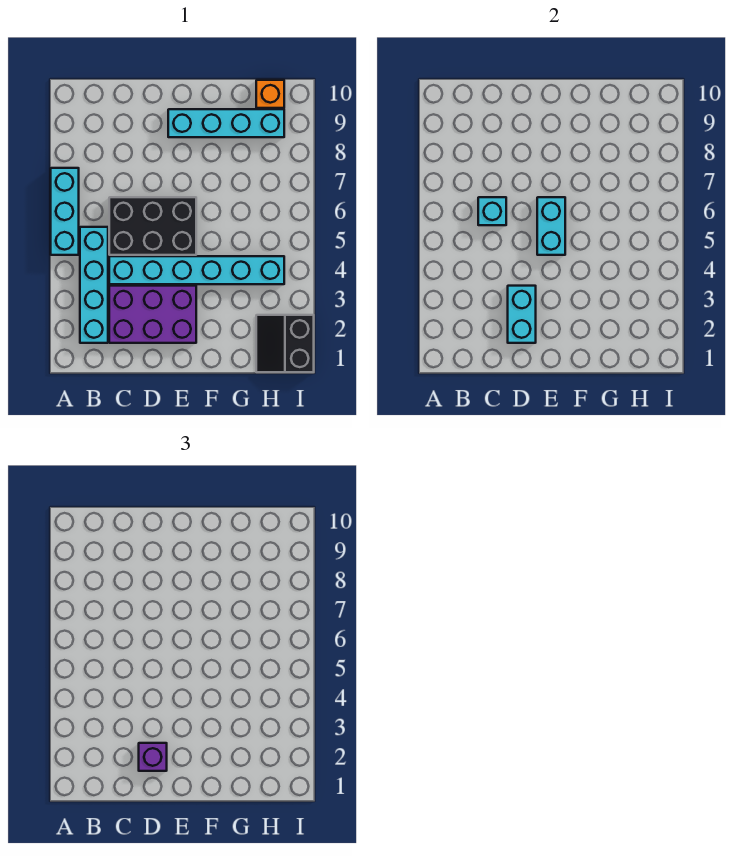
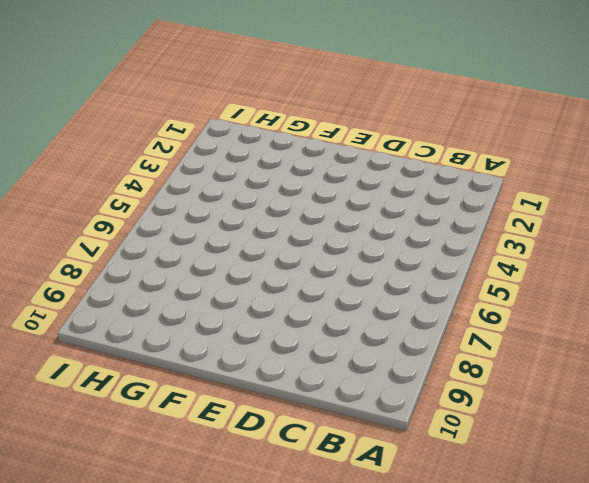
none -> cyan 1x3 brick [51,168,79,255]
none -> cyan 1x4 brick [80,227,108,343]
none -> purple 2x3 brick [109,286,196,343]

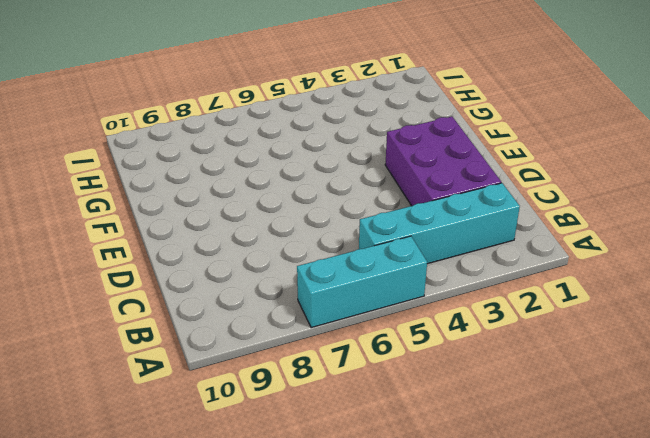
none -> cyan 1x6 brick [109,256,284,284]
none -> black 2x3 brick [109,197,196,255]
none -> cyan 1x4 brick [168,109,284,137]

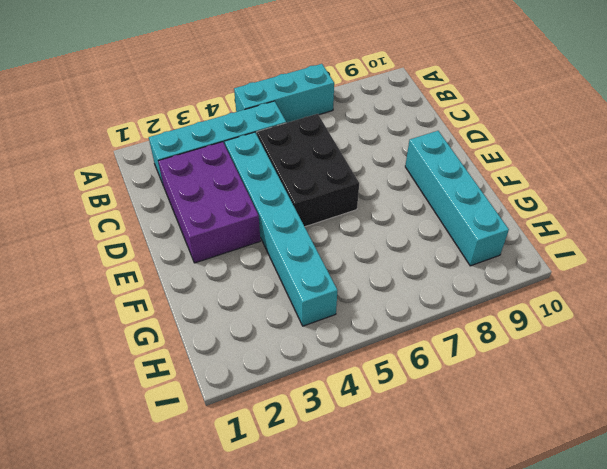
none -> black 2x2 slope [256,315,314,372]
none -> orange 1x1 brick [256,80,284,108]
none -> cyan 1x1 brick [478,197,506,225]

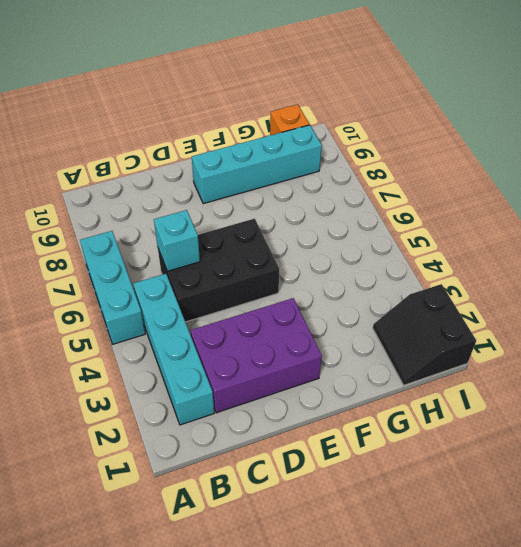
none -> cyan 1x6 brick [109,256,284,284]
none -> cyan 1x2 brick [508,286,536,343]
none -> cyan 1x2 brick [537,197,565,255]

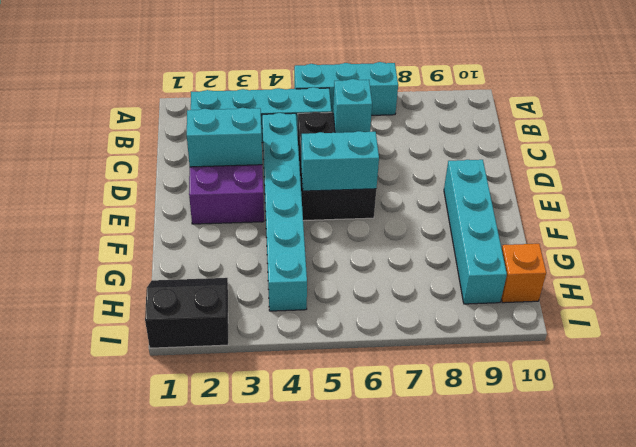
none -> purple 1x1 brick [139,743,167,771]

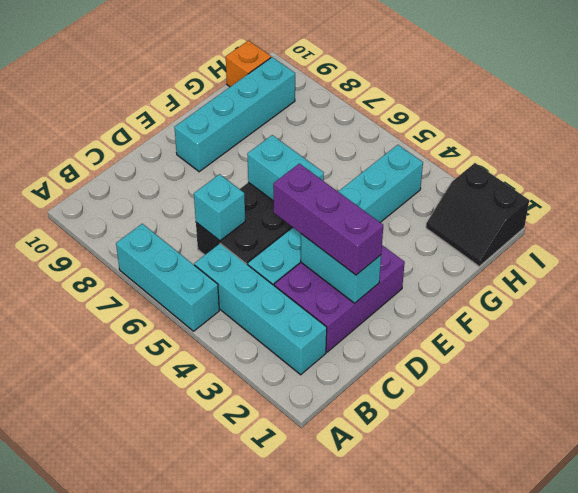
purple 1x3 brick [273,164,383,275] -> purple 1x1 brick [139,743,167,771]

